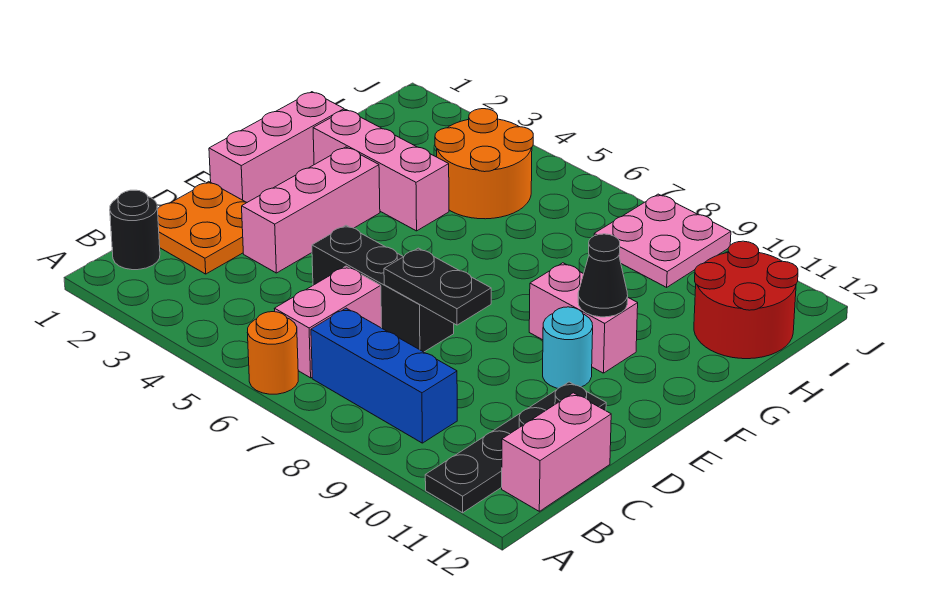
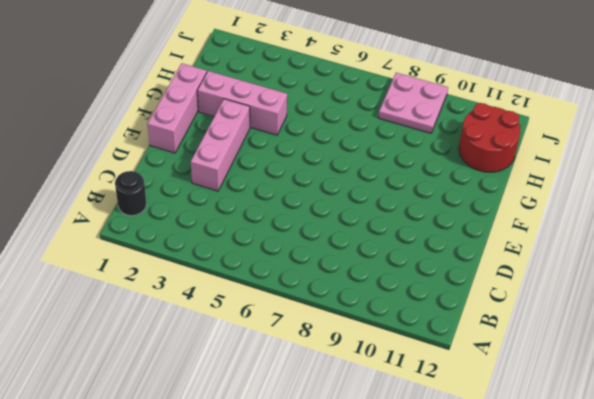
none -> orange 1x1 round brick [247,312,298,394]
none -> black 1x4 plate [425,382,606,513]
none -> pink 1x2 brick [274,266,381,378]

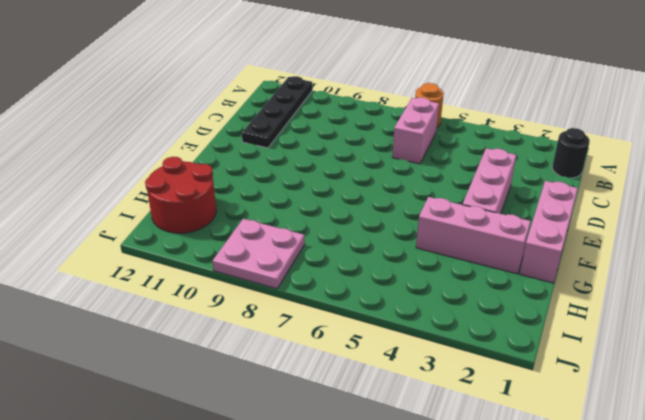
none -> blue 1x3 brick [311,308,457,443]
none -> pink 1x2 brick [502,393,611,511]
none -> orange 2x2 plate [158,182,247,274]

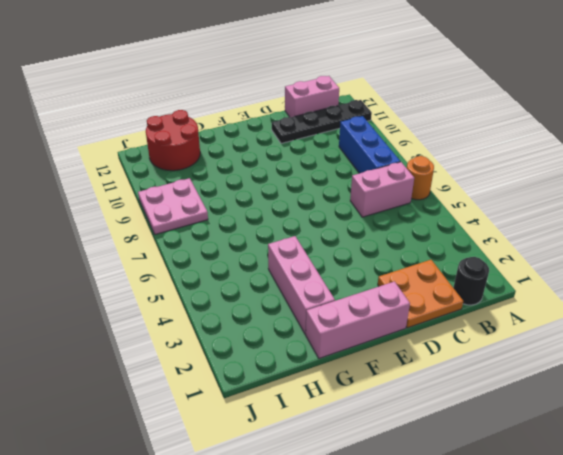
none -> pink 1x3 brick [242,147,380,273]
none -> black 1x3 brick [312,225,454,352]
none -> cyan 1x1 round brick [543,307,593,388]

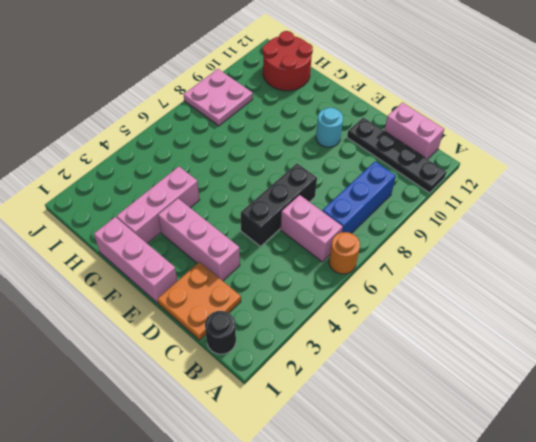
none -> pink 1x2 brick [529,263,638,373]
none -> orange 2x2 round brick [435,109,533,219]
none -> black 1x2 plate [384,248,491,325]

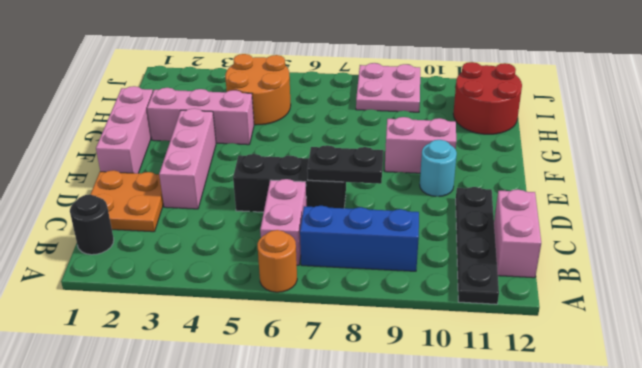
none -> black 1x1 cone [578,234,628,317]

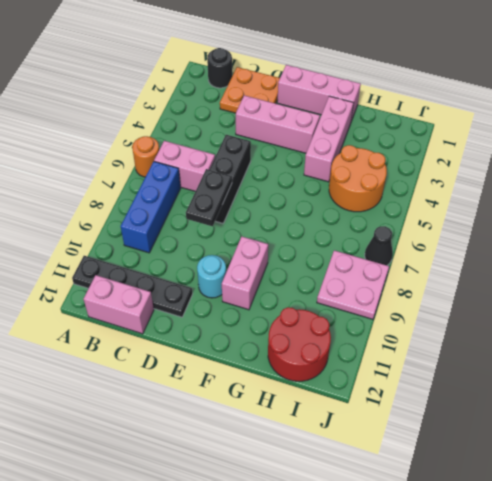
black 1x1 cone [365,226,393,265] -> black 1x1 cone moved to [578,234,628,317]

